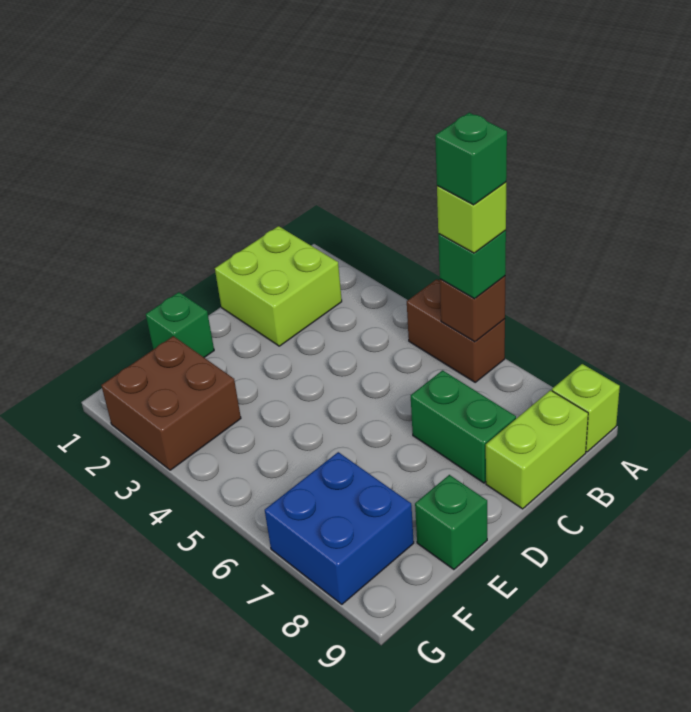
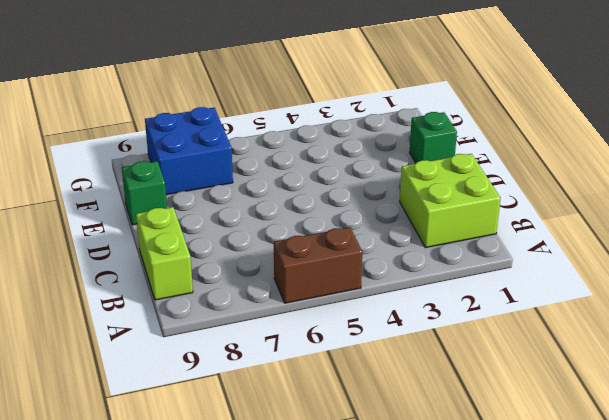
none -> lime 1x1 brick [552,364,620,452]
none -> green 1x2 brick [411,370,516,483]
none -> brown 2x2 brick [101,336,241,470]

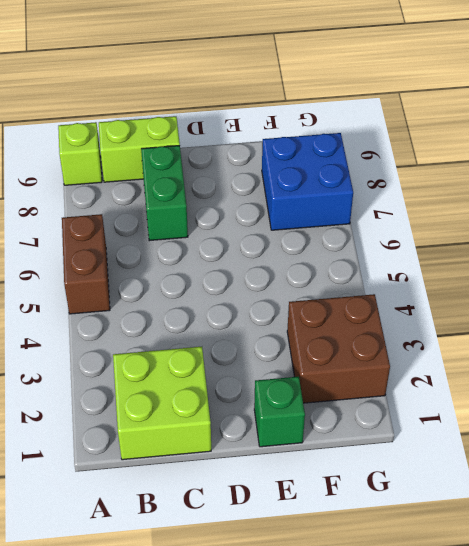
none -> green 1x1 brick [415,475,487,570]
none -> brown 1x1 brick [440,276,505,342]
none -> green 1x1 brick [438,230,506,299]

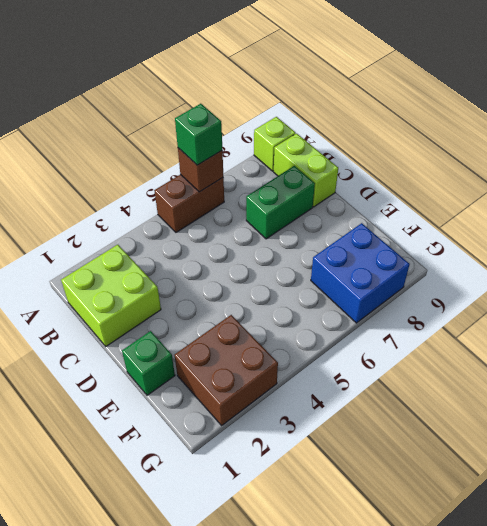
none -> green 1x1 brick [415,475,487,570]
none -> lime 1x1 brick [437,182,506,253]
none -> green 1x1 brick [435,113,507,205]

